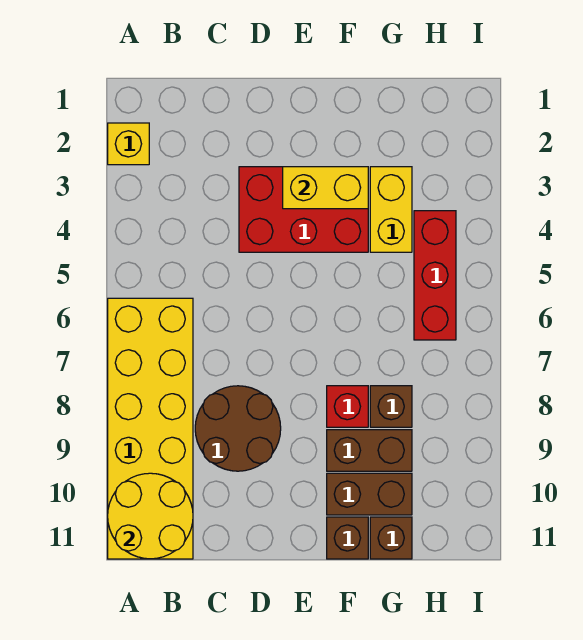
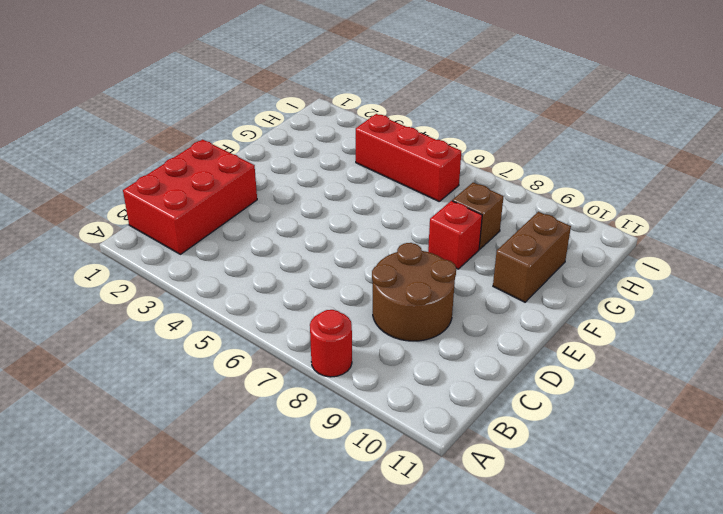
red 1x1 round brick [310,310,352,377] -> yellow 2x6 brick [108,298,193,559]
red 2x3 brick [123,139,257,254] -> red 2x3 brick moved to [239,167,368,252]
none -> yellow 1x1 brick [108,123,149,165]
none -> brown 1x2 brick [327,430,412,471]
none -> brown 1x1 brick [327,517,368,559]

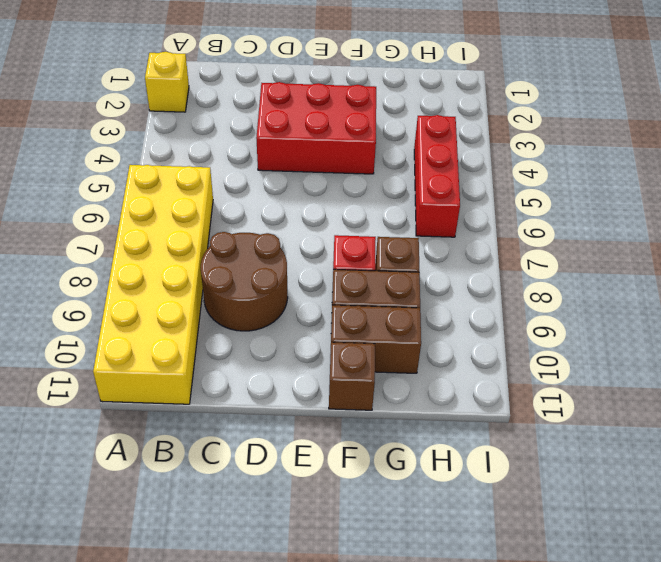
none -> yellow 1x2 brick [370,167,412,252]
none -> brown 1x1 brick [370,517,412,559]
none -> yellow 2x2 round brick [108,473,193,559]

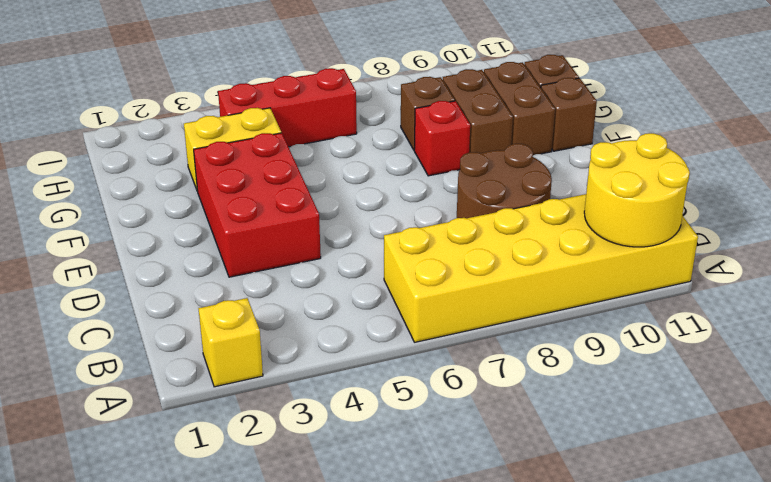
none -> yellow 1x2 brick [283,167,368,209]

